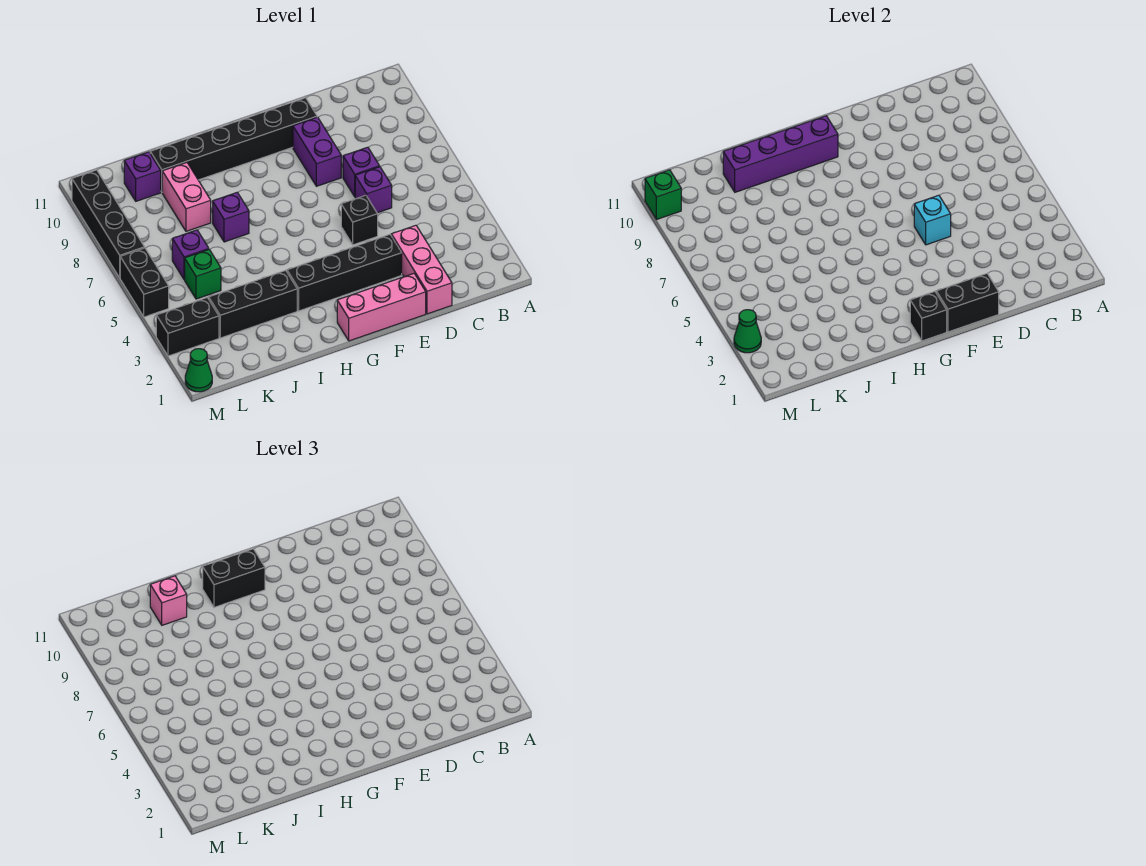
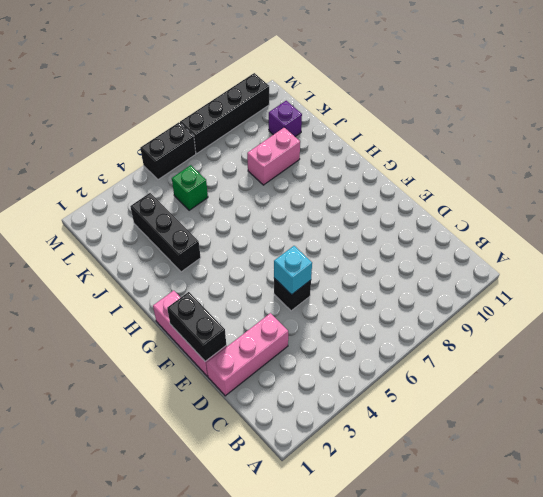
none -> purple 1x1 brick [355,167,392,213]
none -> purple 1x1 brick [343,147,380,197]
none -> black 1x4 brick [287,234,402,311]

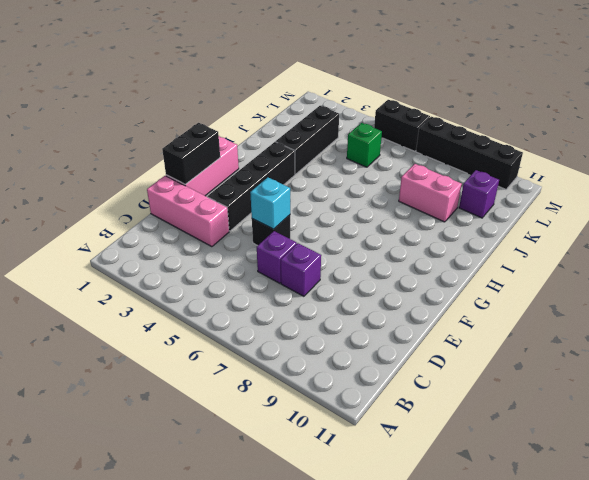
none -> purple 1x2 brick [293,117,341,186]
none -> black 1x6 brick [150,98,317,192]
none -> purple 1x1 brick [213,192,249,242]

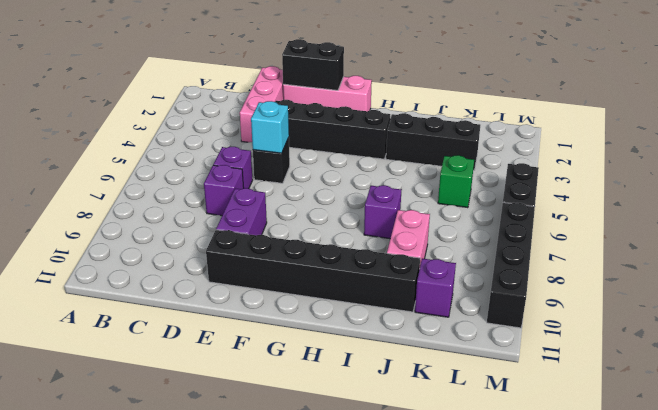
none -> purple 1x1 brick [172,230,209,279]
none -> black 1x2 brick [156,297,219,356]
none -> green 1x1 cone [185,349,212,392]

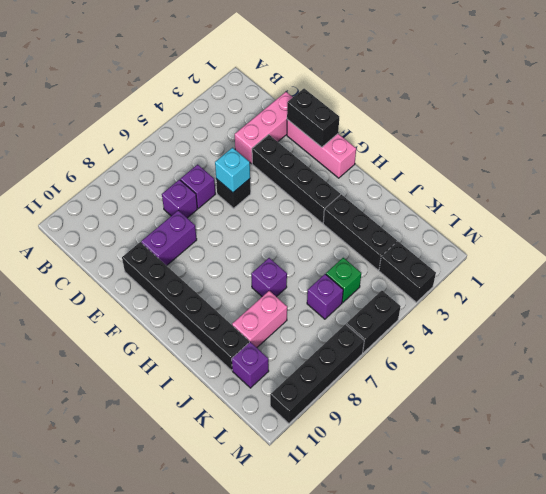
none -> green 1x1 cone [185,349,212,392]
none -> black 1x1 brick [910,291,947,341]
none -> purple 1x4 brick [723,116,838,192]

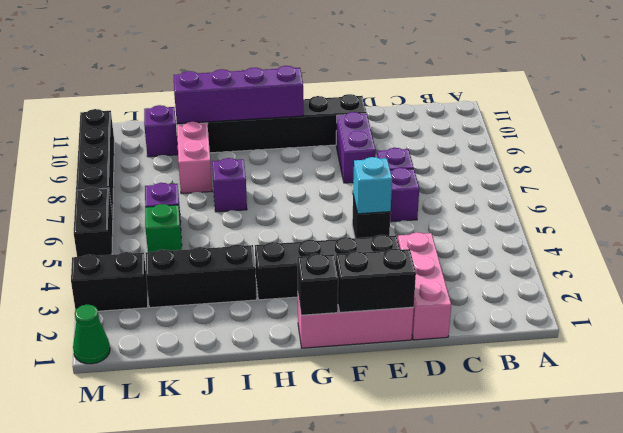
none -> green 1x1 cone [734,310,761,353]
none -> green 1x1 brick [645,170,681,220]
none -> black 1x2 brick [203,549,265,607]

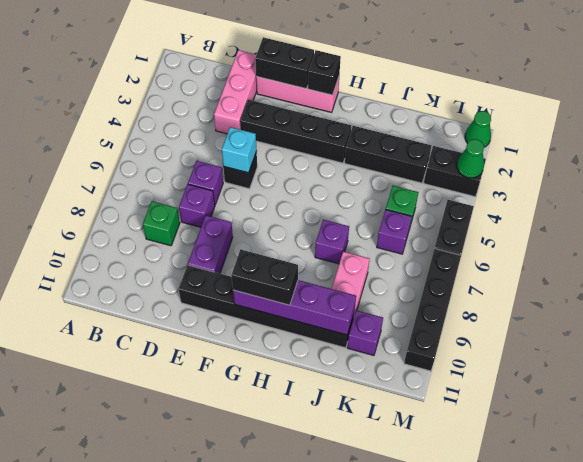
green 1x1 brick [143,201,180,246] -> green 1x1 brick moved to [645,170,681,220]
none -> pink 1x1 brick [150,576,187,625]

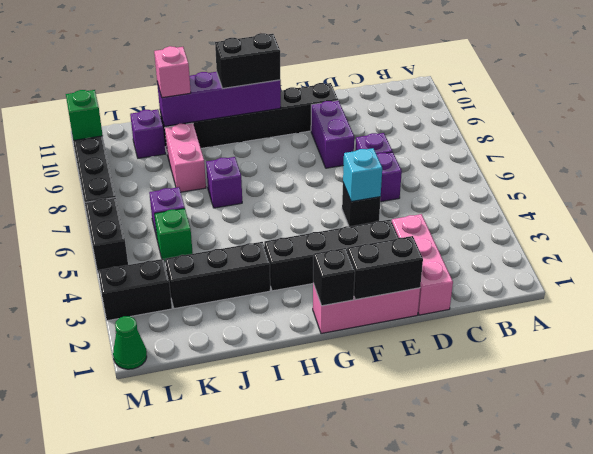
none -> green 1x1 cone [734,310,761,353]

